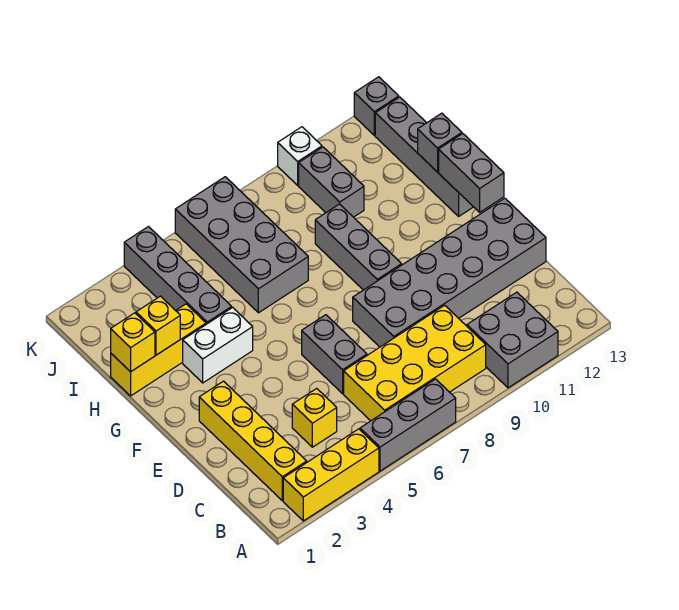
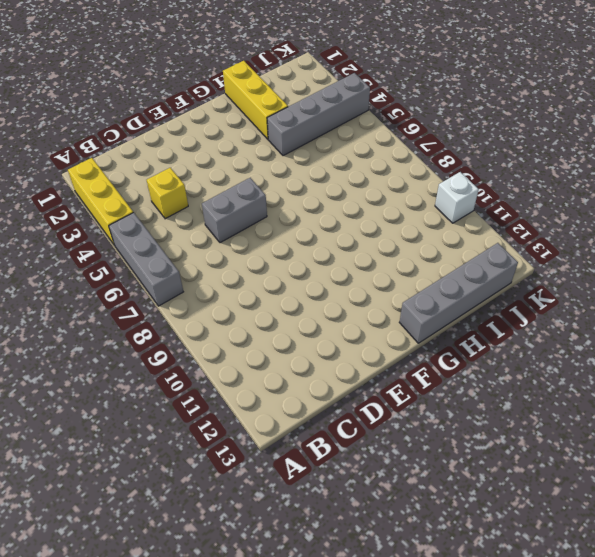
none -> grey 2x2 brick [467,292,558,388]
none -> yellow 1x4 brick [199,381,307,501]
none -> yellow 2x4 brick [344,305,486,421]

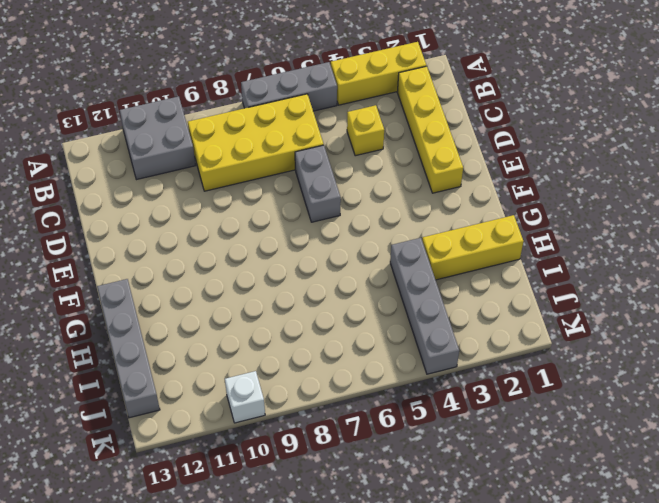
none -> grey 2x6 brick [353,198,546,347]
none -> grey 1x3 brick [315,204,402,290]
none -> white 1x2 brick [183,307,253,383]

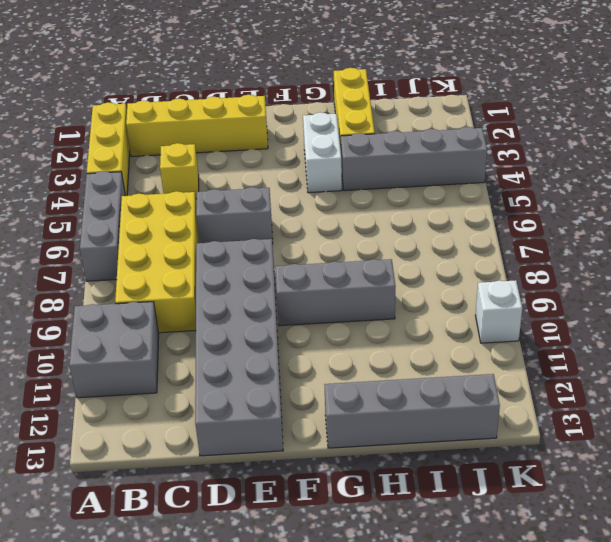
none -> grey 2x4 brick [175,177,308,313]
none -> grey 1x2 brick [299,147,364,217]
none -> grey 1x1 brick [354,77,399,136]

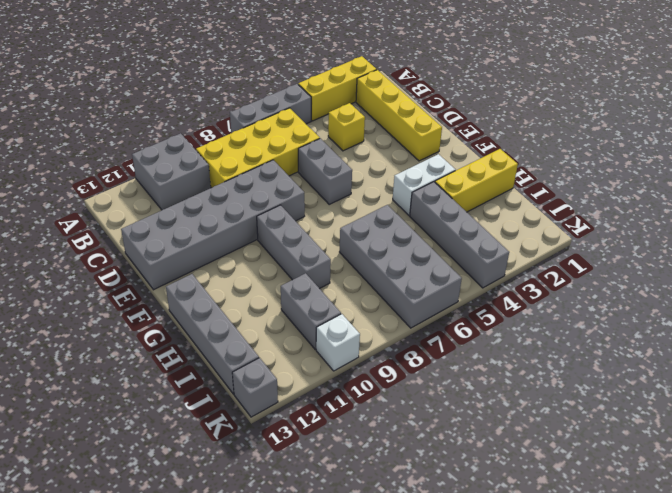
none -> grey 1x2 brick [439,134,504,212]
none -> yellow 1x1 brick [111,313,155,372]
none -> yellow 1x1 brick [136,296,180,355]

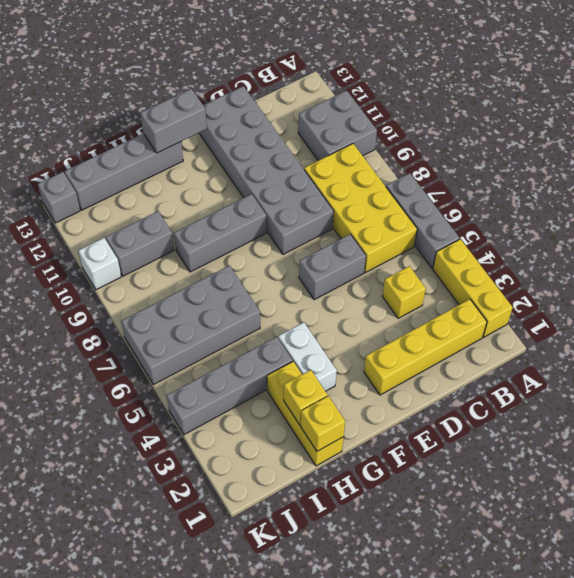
none -> grey 1x1 brick [418,113,462,172]

